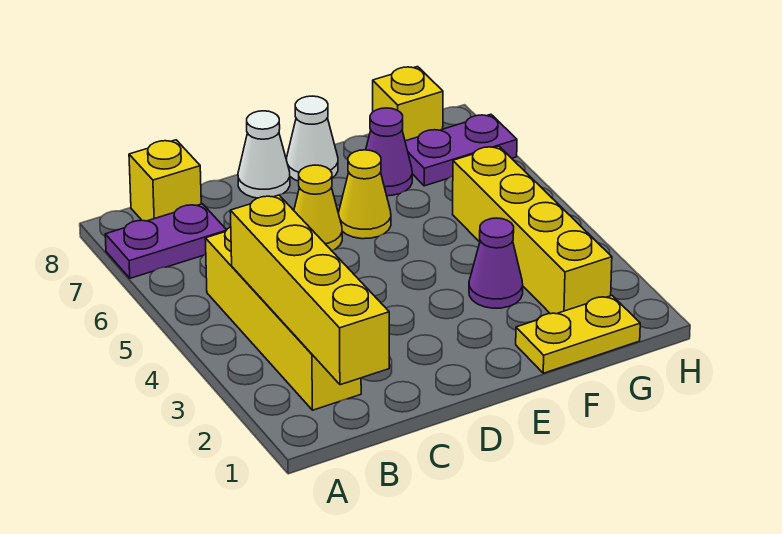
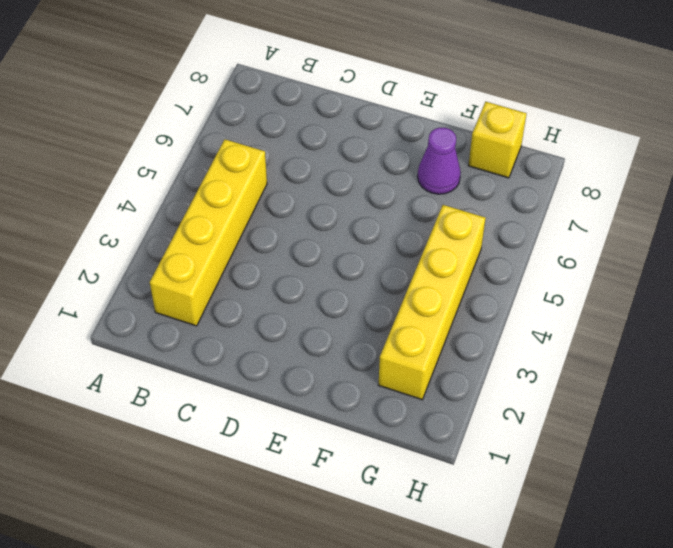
none -> purple 1x2 plate [105,204,226,278]
none -> yellow 1x1 brick [129,140,201,221]
none -> yellow 1x1 cone [294,165,342,251]

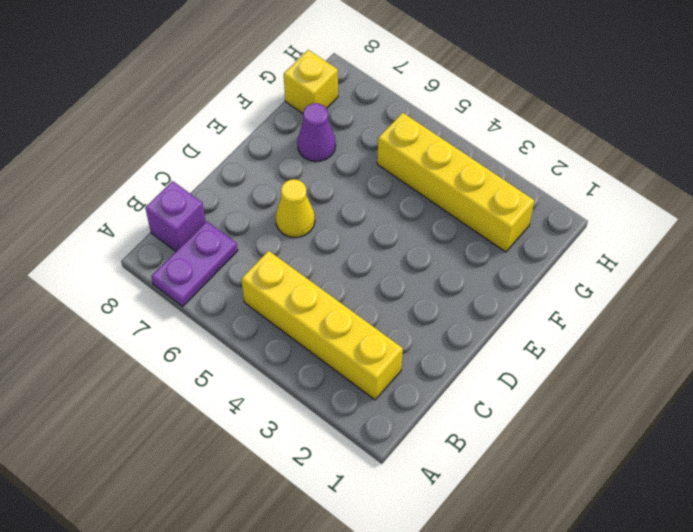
purple 1x1 brick [145,181,206,251] -> yellow 1x1 brick [129,140,201,221]
none -> white 1x1 cone [238,111,290,198]
none -> yellow 1x1 cone [339,150,391,239]
none -> white 1x1 cone [286,96,338,181]

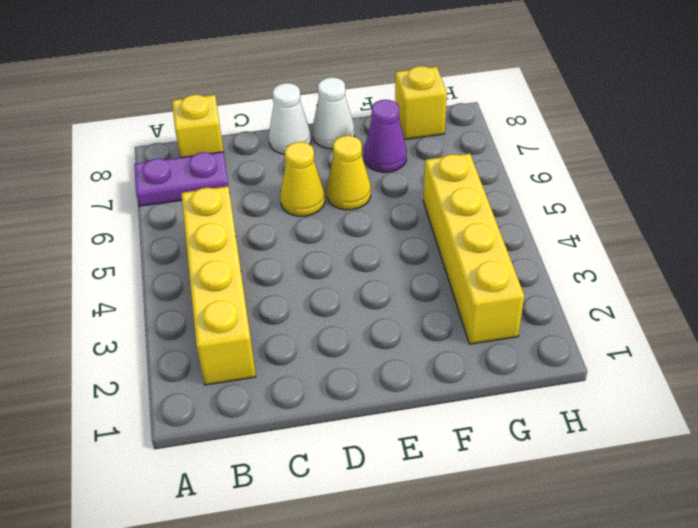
none -> yellow 1x2 plate [516,296,640,373]
none -> purple 1x1 cone [469,218,523,308]
none -> purple 1x2 plate [405,114,517,186]

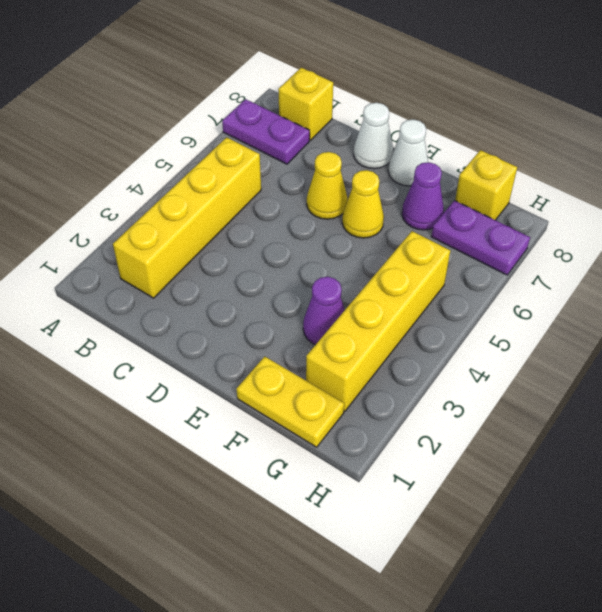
none -> yellow 1x4 brick [230,195,389,385]

